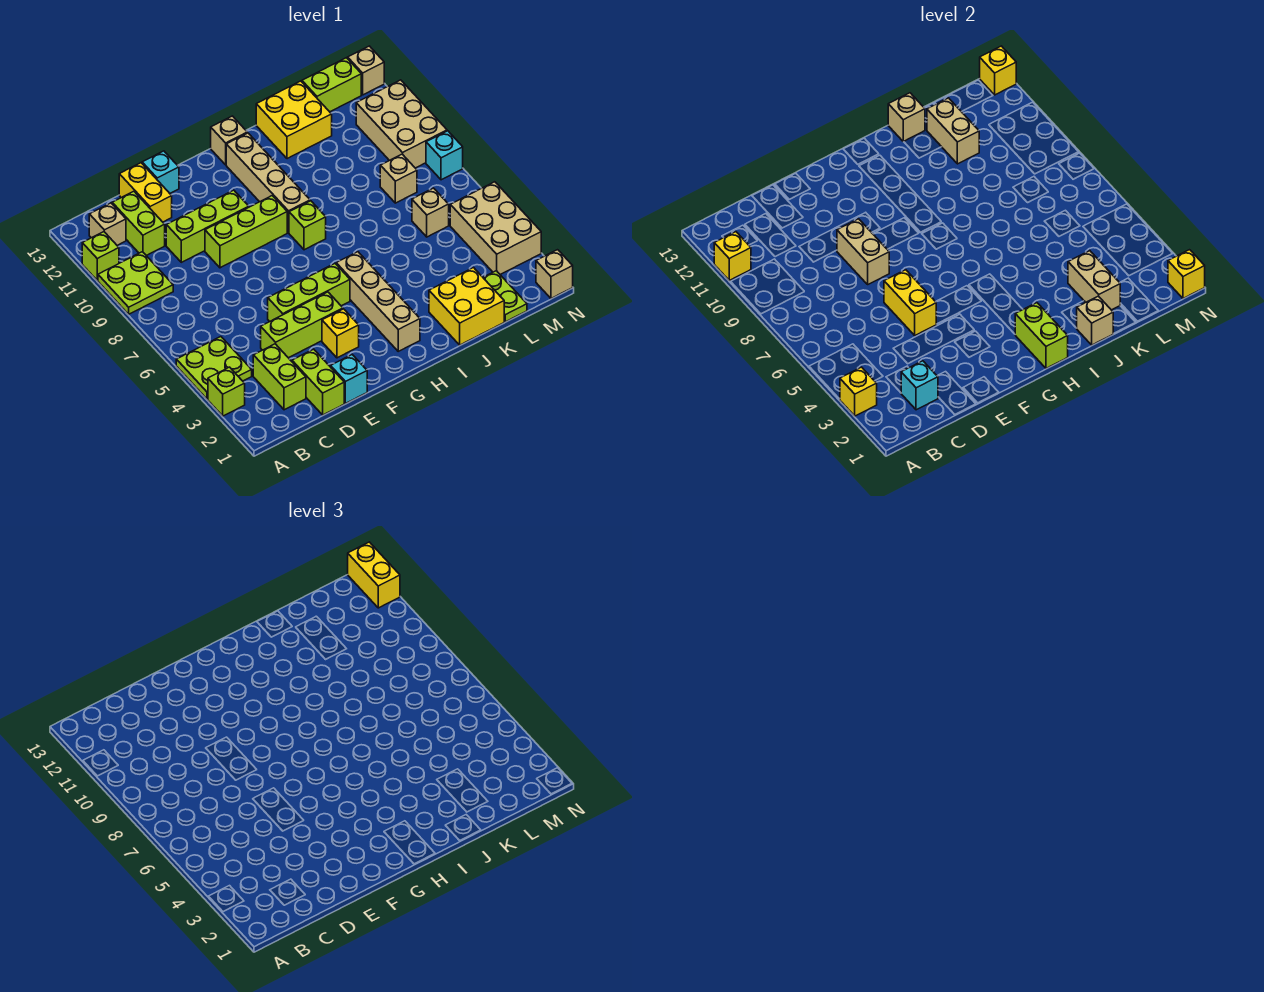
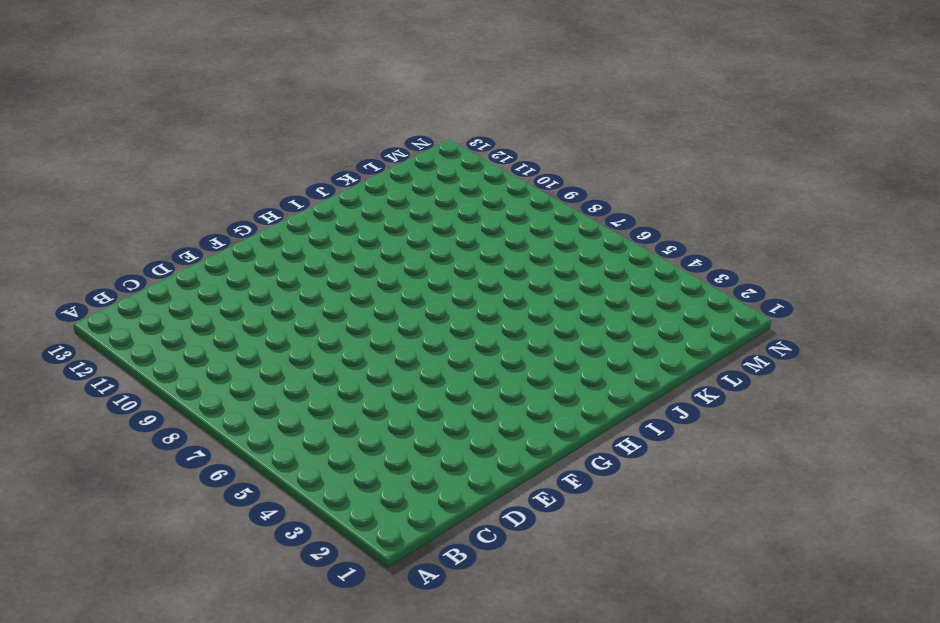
none -> lime 1x1 brick [208,367,245,416]
none -> lime 2x2 plate [176,337,252,399]
none -> lime 2x2 plate [98,252,173,314]
none -> lime 1x1 brick [82,232,119,280]

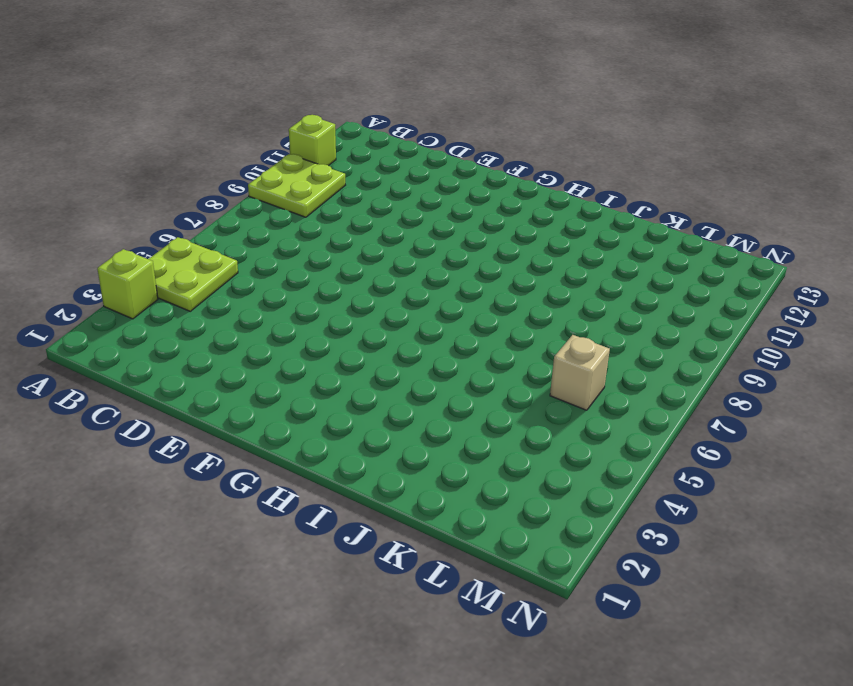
none -> tan 1x1 brick [89,203,126,245]
none -> lime 1x2 brick [253,344,306,410]
none -> lime 1x2 brick [112,191,165,256]
none -> lime 1x2 brick [292,349,344,415]

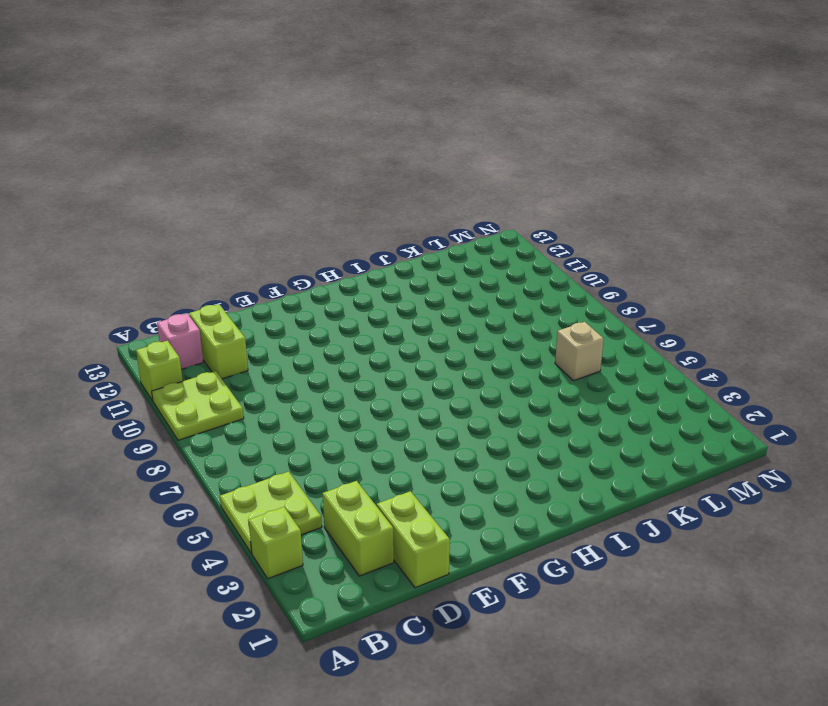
pink 1x1 brick [157,314,203,369] -> tan 1x1 brick [89,203,126,245]
none -> lime 1x3 brick [261,292,343,358]
none -> lime 1x3 brick [166,190,249,262]
none -> yellow 1x2 brick [119,163,172,222]
none -> cyan 1x1 brick [331,355,367,403]

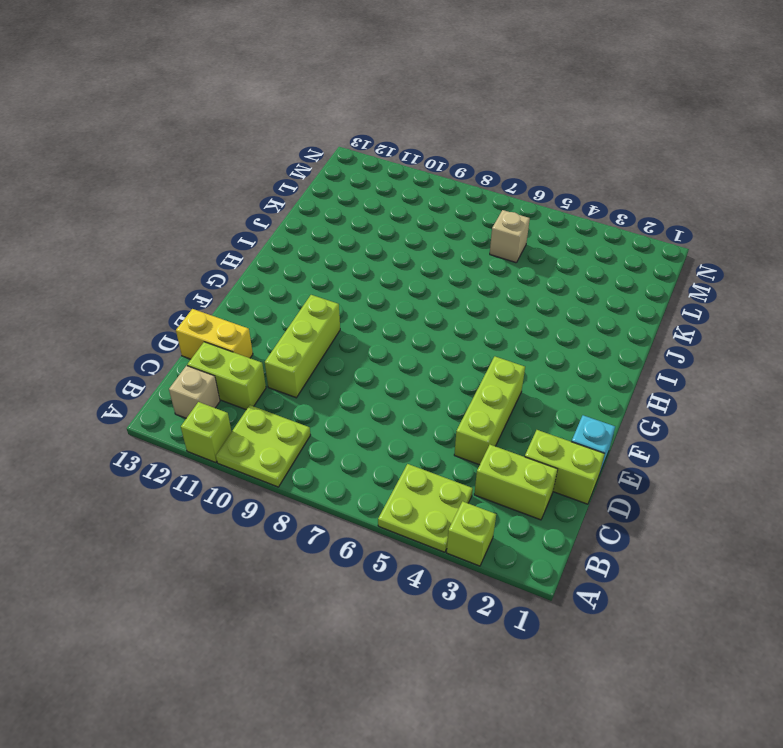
none -> lime 1x3 brick [268,264,350,322]
none -> lime 1x3 brick [205,196,287,268]
none -> cyan 1x1 brick [142,151,179,193]
none -> yellow 1x1 brick [322,309,359,358]

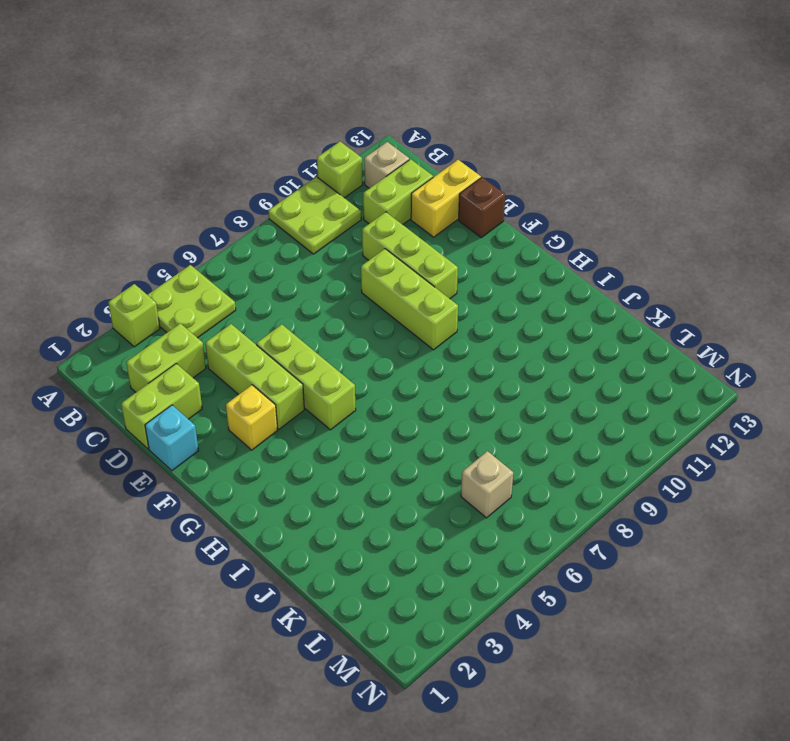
brown 1x1 brick [459,177,505,238] -> cyan 1x1 brick [142,151,179,193]
none -> tan 1x4 brick [336,252,420,351]
none -> lime 1x1 brick [289,201,326,250]
none -> tan 1x4 brick [226,133,310,233]
none -> tan 1x1 brick [211,116,247,165]

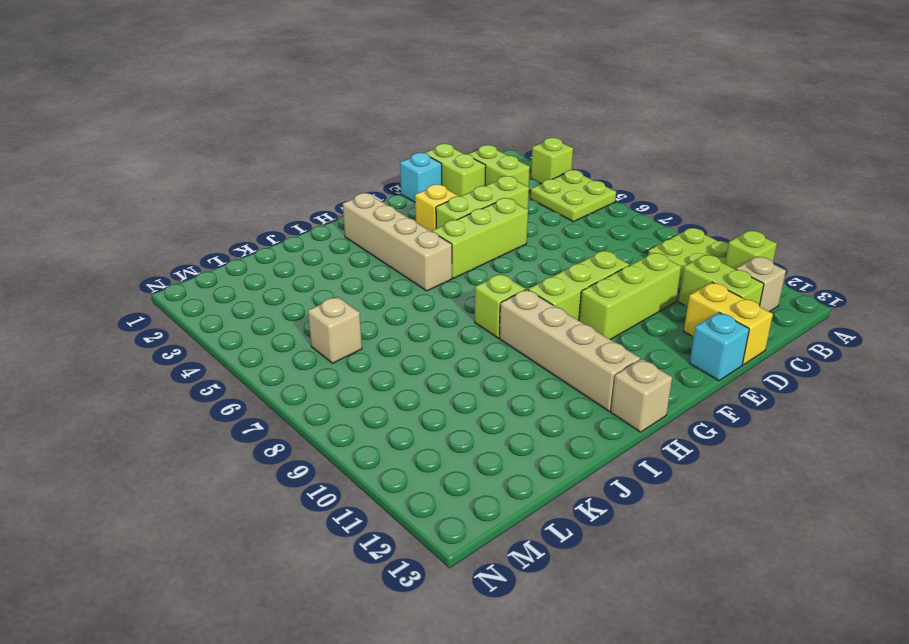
none -> yellow 2x2 brick [429,268,504,345]
none -> yellow 2x2 brick [256,81,332,159]
none -> lime 1x2 plate [483,271,527,322]
none -> tan 1x1 brick [380,154,417,203]

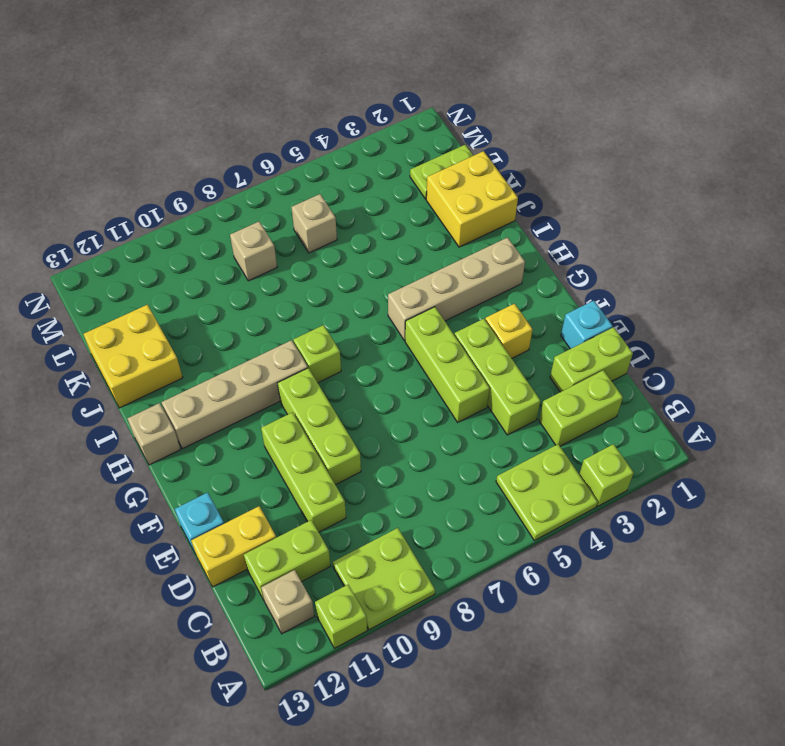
none -> lime 1x2 brick [302,58,361,112]
none -> tan 2x3 brick [450,182,541,274]
none -> tan 2x3 brick [356,80,447,168]
none -> tan 1x1 brick [536,250,573,298]

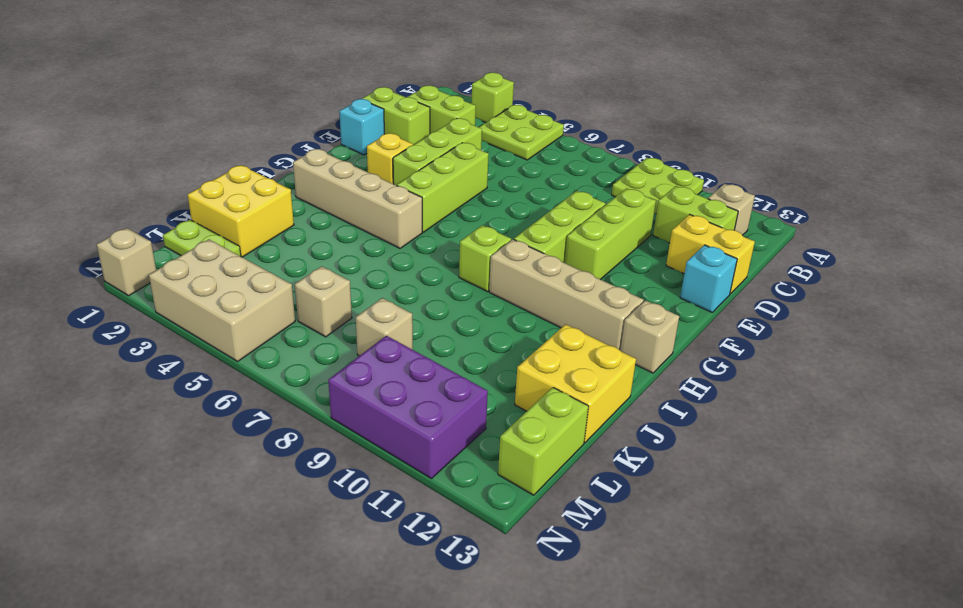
purple 2x3 brick [328,336,488,479] -> tan 2x3 brick [356,80,447,168]
none -> lime 1x1 brick [82,232,119,280]
none -> cyan 1x1 brick [426,131,463,180]
none -> tan 1x1 brick [348,46,384,95]
none -> yellow 1x1 brick [840,367,877,416]

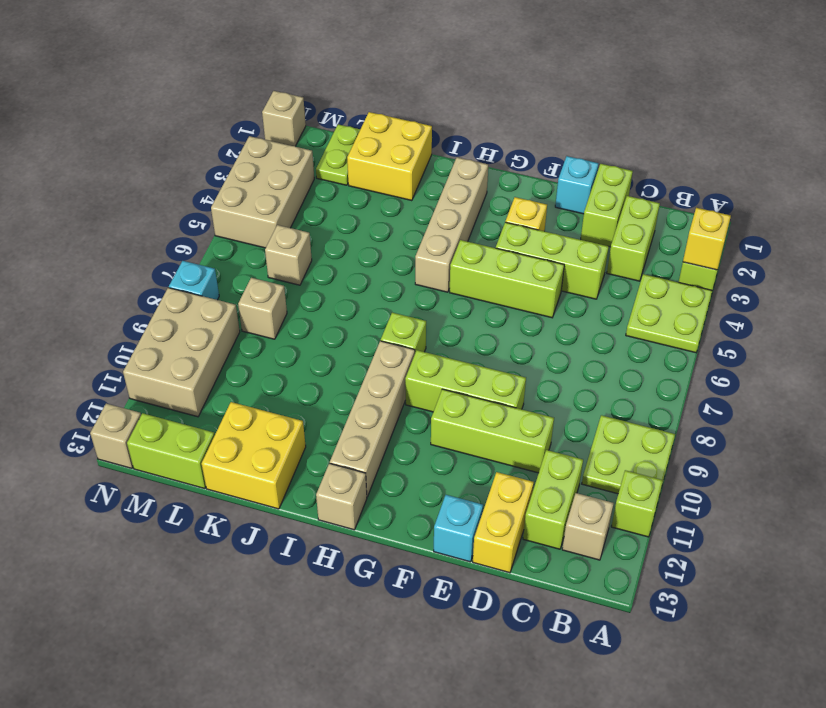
none -> yellow 1x1 brick [714,232,751,280]
none -> cyan 1x1 brick [901,361,938,410]
none -> yellow 1x2 brick [884,270,936,335]
none -> tan 1x2 brick [837,219,889,284]

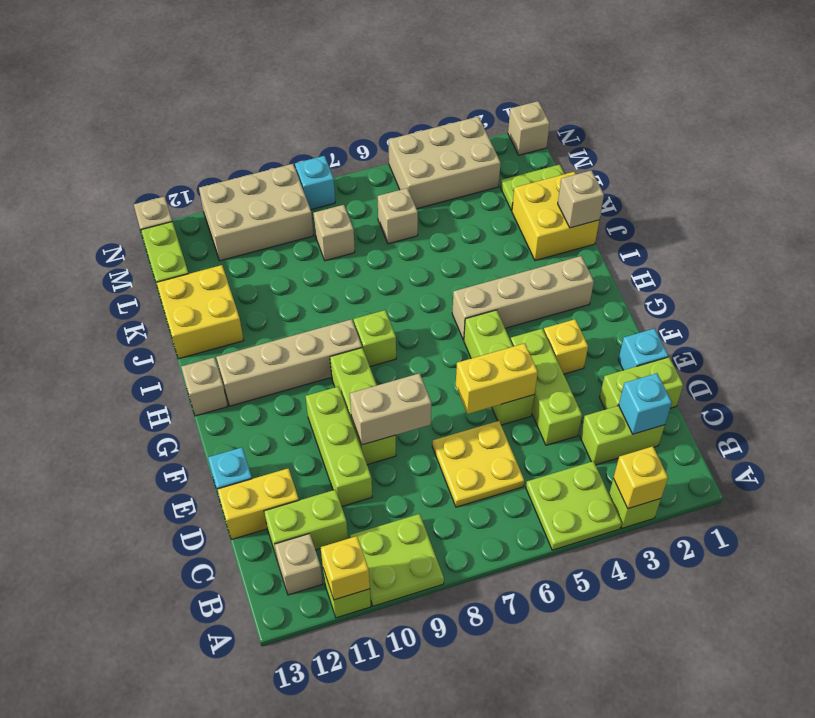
yellow 2x2 plate [432,421,524,507] -> none
none -> lime 1x2 brick [1015,303,1068,368]
none -> tan 1x1 brick [888,93,925,142]
none -> tan 1x2 brick [1068,251,1120,310]
none -> tan 1x2 brick [927,98,979,164]

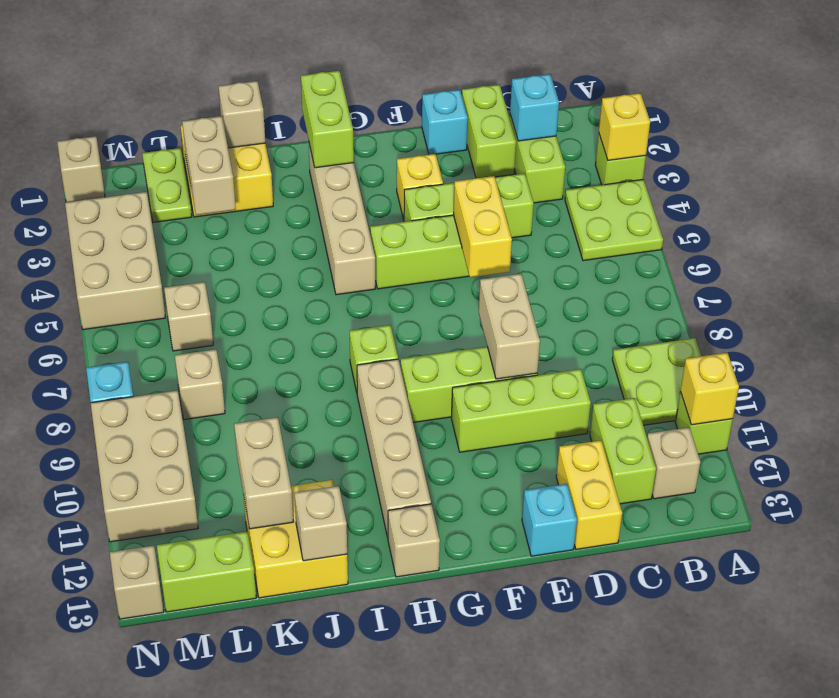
none -> yellow 1x1 brick [1168,250,1205,298]
none -> yellow 1x1 brick [980,46,1016,95]
none -> yellow 1x2 brick [348,542,400,608]

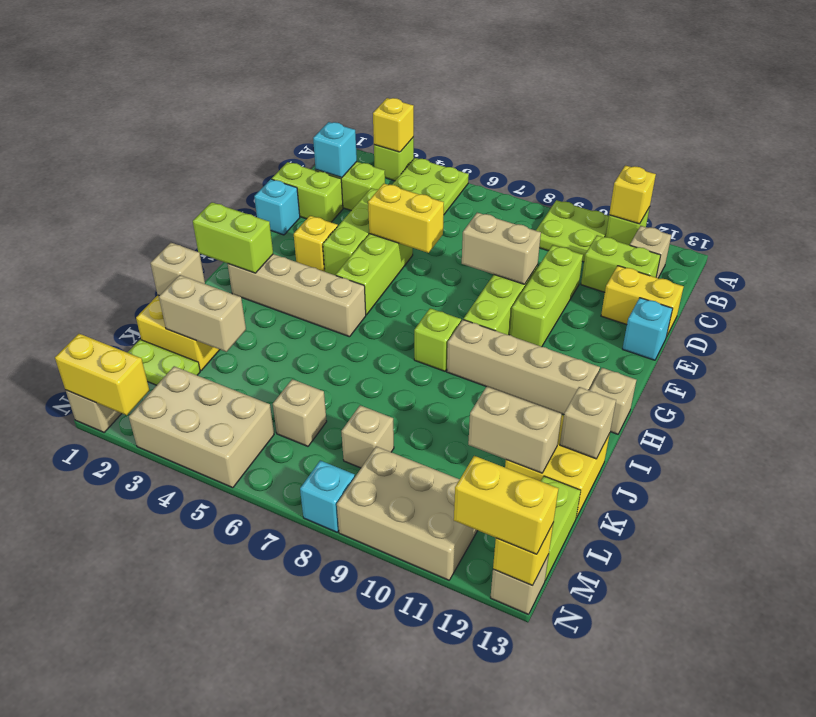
yellow 1x2 brick [55,334,149,415] -> yellow 1x1 brick [1168,250,1205,298]

